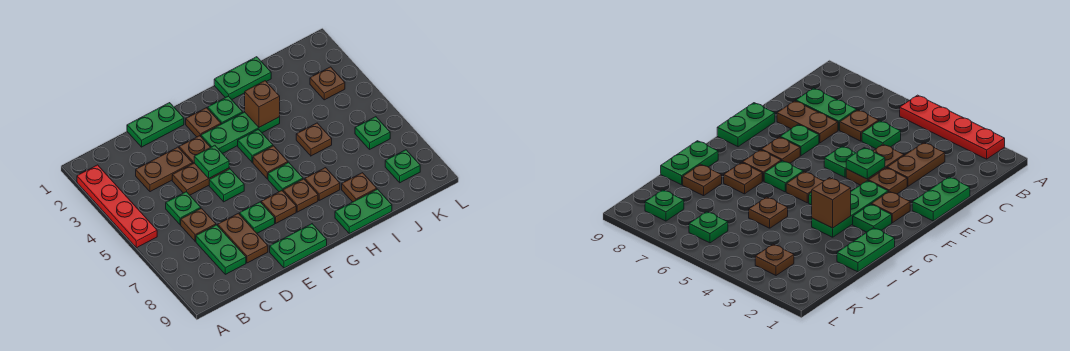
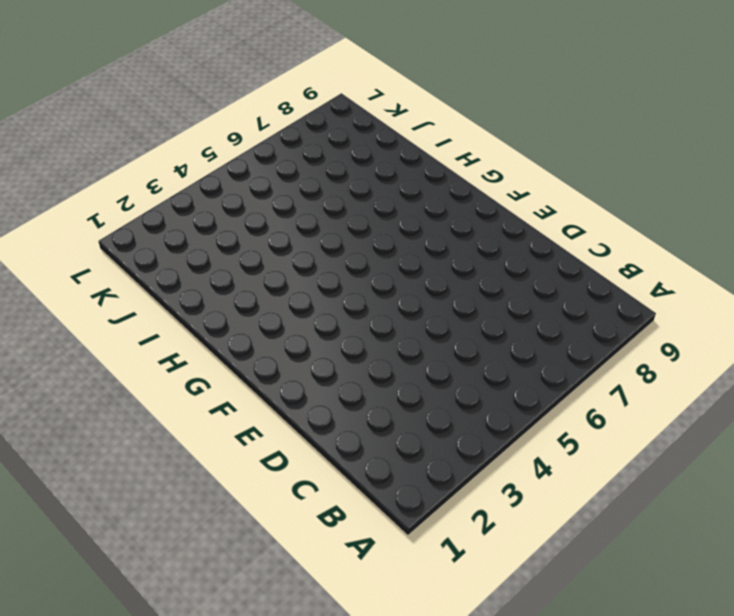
none -> red 1x4 plate [77,165,157,248]
none -> brown 1x2 plate [136,147,192,192]
none -> green 1x1 plate [166,192,201,225]
none -> brown 1x1 plate [181,208,216,241]

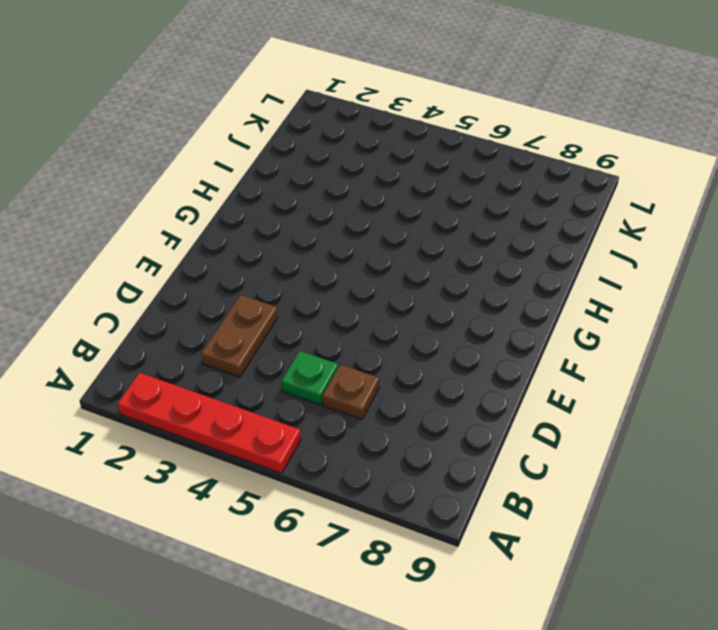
none -> green 1x2 plate [196,225,246,274]
none -> green 1x2 plate [127,103,184,147]
none -> brown 1x2 plate [172,163,229,195]
none -> brown 1x2 plate [218,213,268,263]

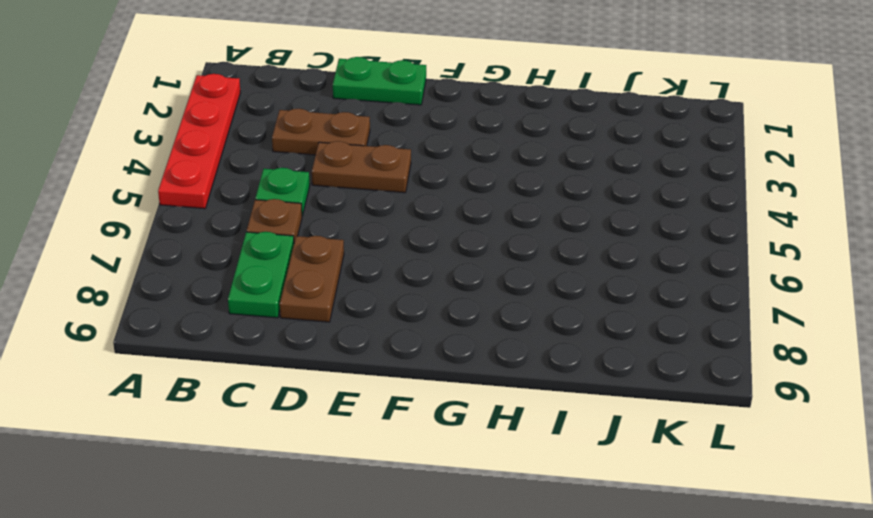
none -> brown 1x1 plate [179,136,210,164]
none -> green 1x1 plate [209,169,244,202]
none -> green 1x1 plate [239,202,275,233]
none -> green 1x2 plate [270,224,327,268]

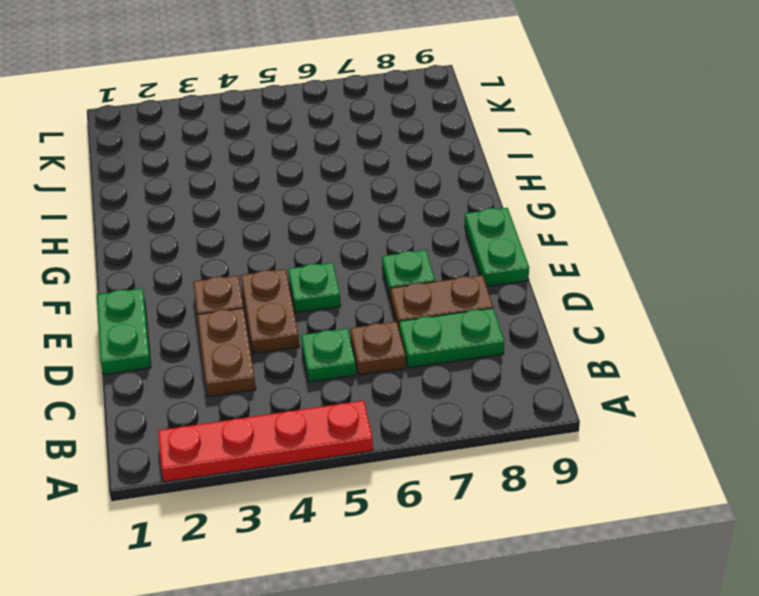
none -> brown 1x1 plate [186,108,221,137]
none -> green 1x3 plate [201,112,280,153]
none -> brown 1x1 plate [261,191,296,223]
none -> green 1x1 plate [208,96,243,124]

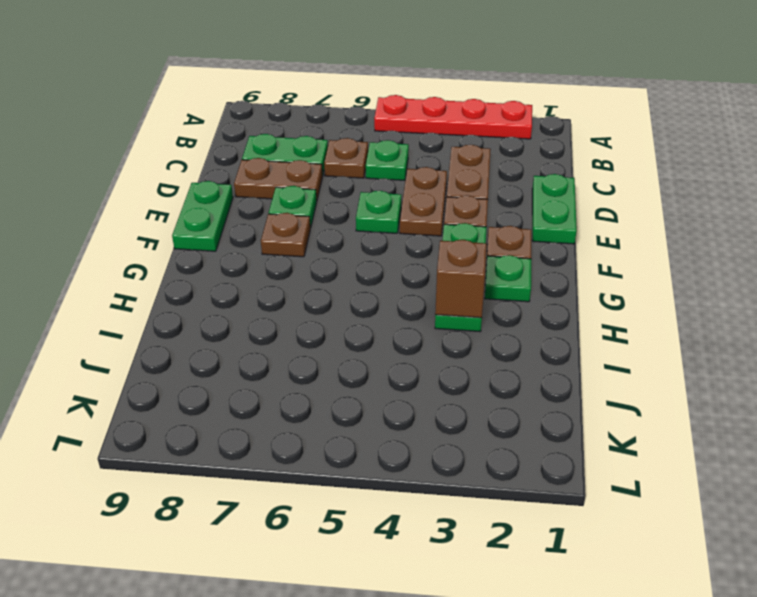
none -> green 1x1 plate [238,129,273,162]
none -> brown 1x1 plate [253,146,288,179]
none -> green 1x1 plate [268,162,303,192]
none -> brown 1x1 plate [283,179,318,212]

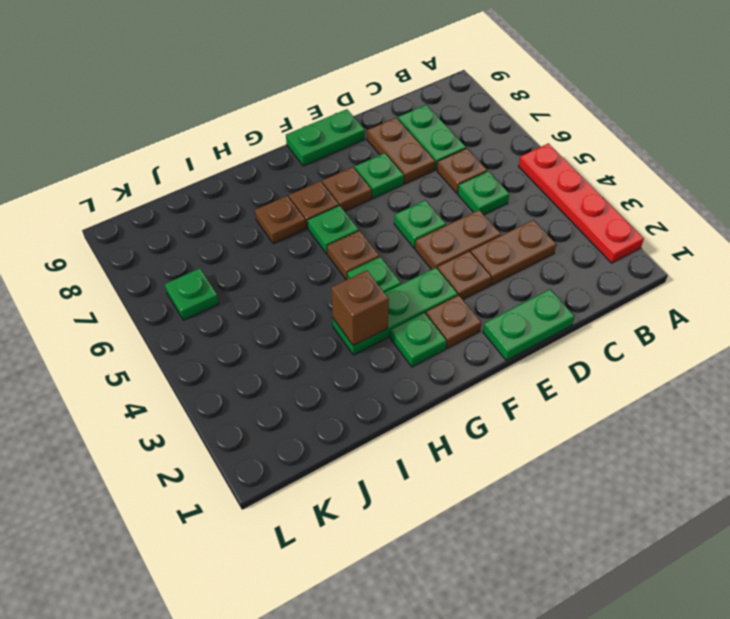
none -> green 1x2 plate [214,57,271,99]
none -> green 1x2 plate [335,189,392,234]
none -> brown 1x1 plate [296,123,332,156]
none -> brown 1x1 plate [342,173,377,202]

